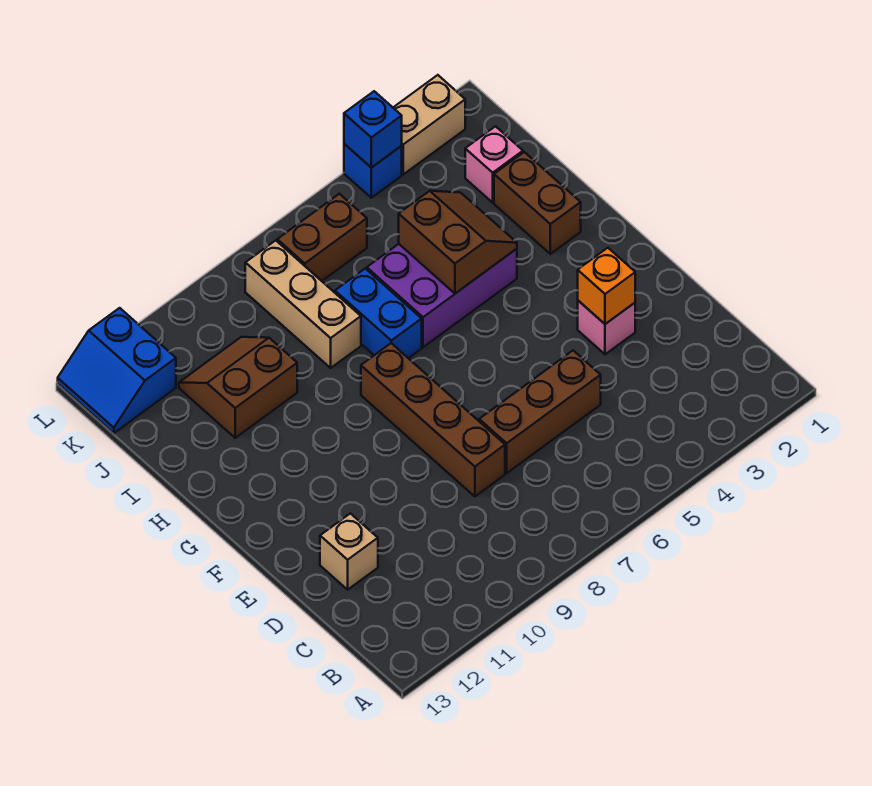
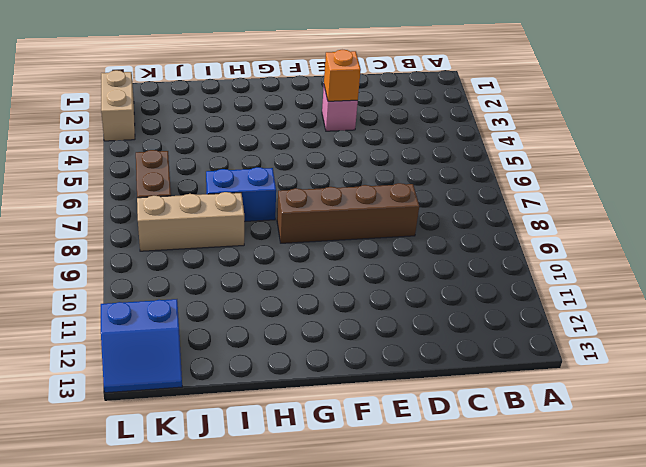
none -> brown 1x3 brick [479,351,601,473]
none -> tan 1x1 brick [320,513,378,590]
none -> brown 1x2 brick [494,152,581,254]

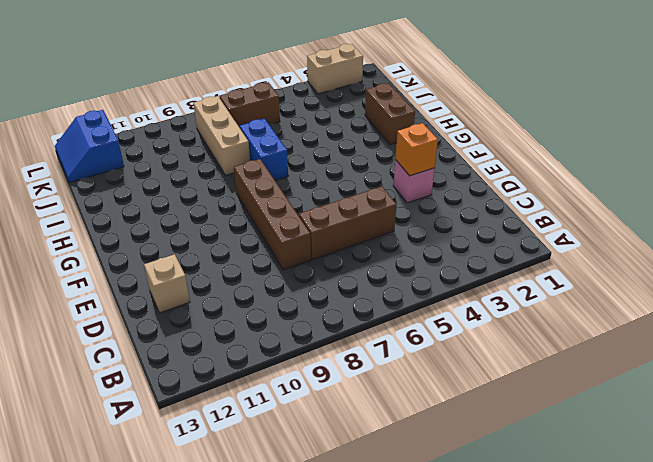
none -> purple 2x3 brick [367,244,517,347]
none -> brown 2x2 slope [179,337,297,438]
none -> pink 1x1 brick [465,126,523,202]

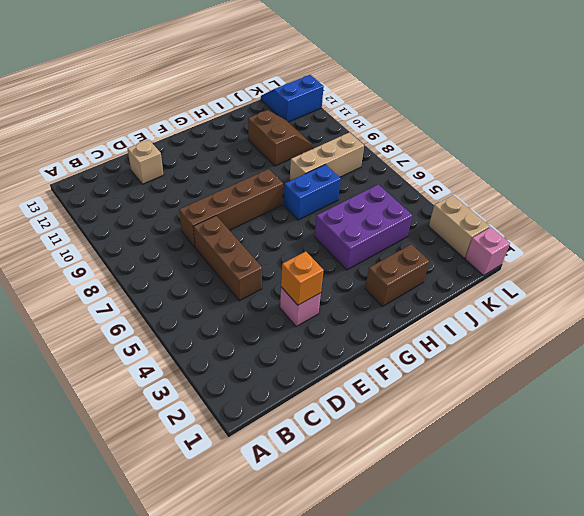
purple 2x3 brick [315,184,412,270] -> purple 2x3 brick turned to [367,244,517,347]
pink 1x1 brick [465,227,510,275] -> pink 1x1 brick moved to [465,126,523,202]
none -> brown 1x2 brick [277,194,367,281]
none -> blue 1x1 brick [344,144,402,198]
none -> brown 2x2 slope [399,191,517,293]

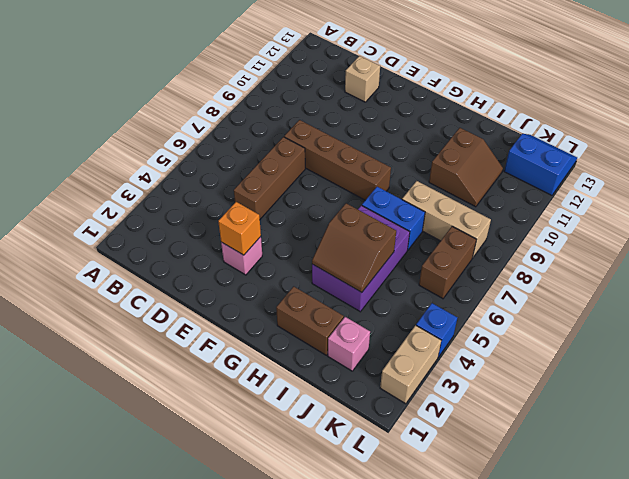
none -> blue 1x1 brick [344,91,402,168]

